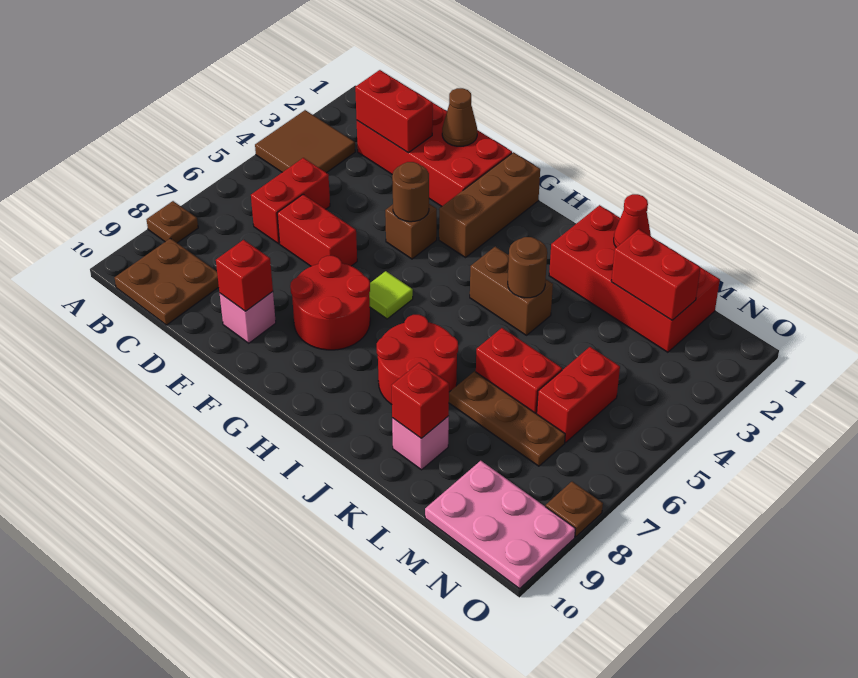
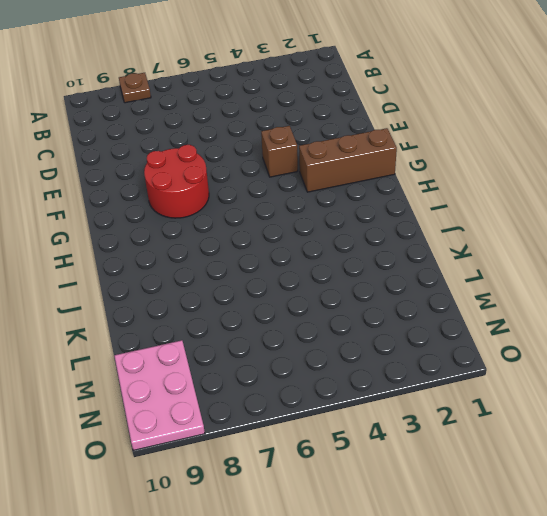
none -> brown 2x2 tile [255,110,355,173]
none -> brown 2x2 plate [115,238,219,325]
none -> red 2x4 brick [357,103,512,206]

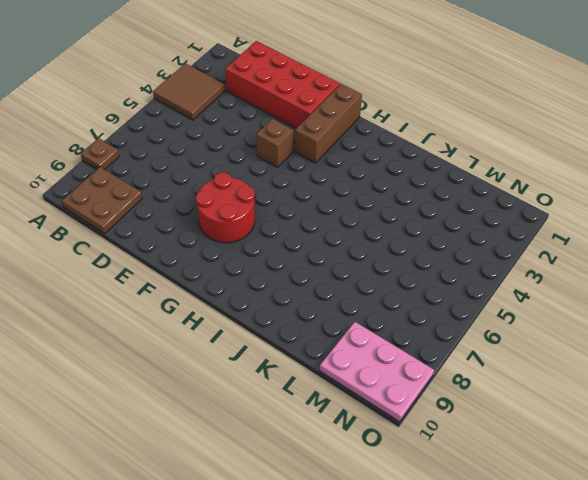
none -> red 1x2 brick [251,158,330,244]
none -> red 1x2 brick [277,194,357,266]
none -> pink 1x1 brick [220,292,276,343]

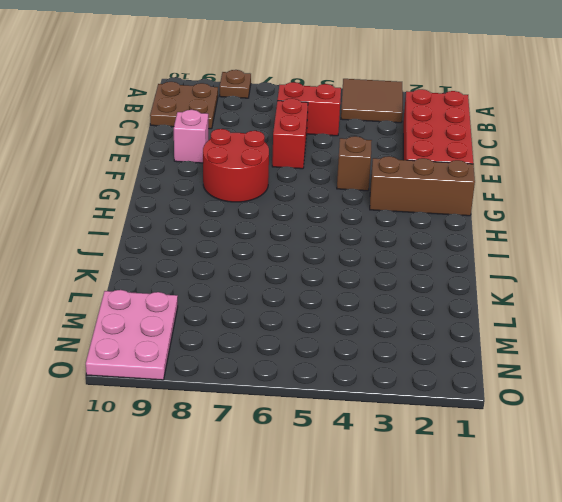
none -> lime 1x1 tile [369,271,413,319]
none -> brown 1x2 brick [470,247,553,335]
none -> red 2x2 round brick [377,315,458,404]

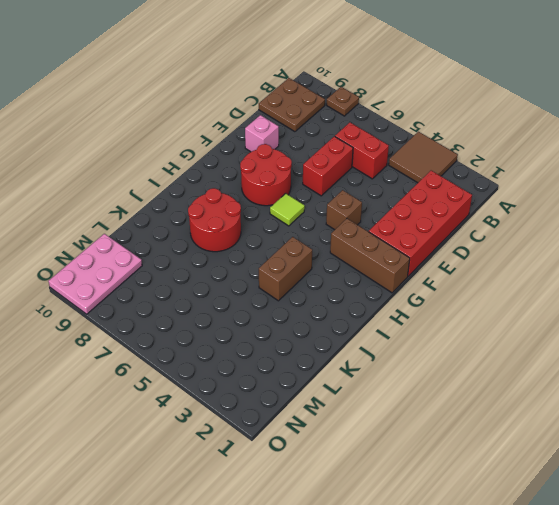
none -> red 2x4 brick [549,205,720,352]
none -> red 1x2 brick [476,328,562,414]
none -> brown 1x3 plate [449,371,565,466]

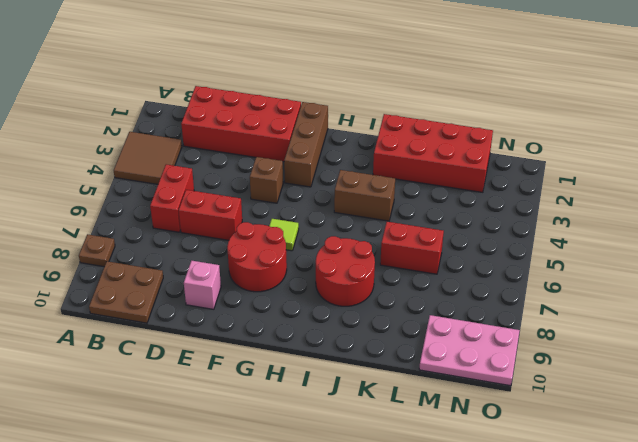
none -> brown 1x3 plate [449,371,565,466]
none -> pink 1x1 brick [392,416,449,470]
none -> red 1x2 brick [537,347,620,443]

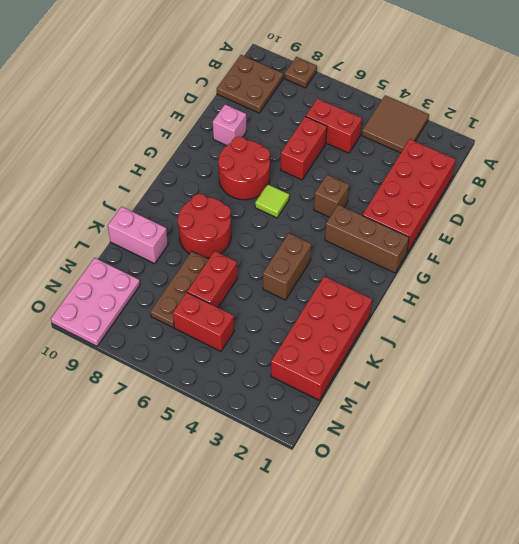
pink 1x2 brick [108,207,168,264] -> pink 1x1 brick [392,416,449,470]
none -> brown 1x1 plate [546,482,603,537]
none -> red 1x2 brick [355,70,433,153]
none -> brown 1x1 cone [442,88,477,146]

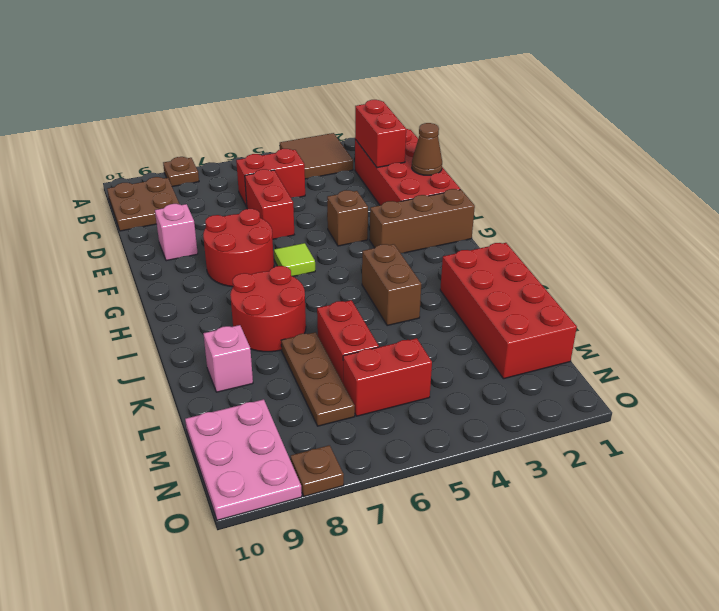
none -> red 1x1 brick [216,240,273,311]
none -> brown 1x1 round brick [392,162,429,222]
none -> brown 1x1 round brick [508,237,547,298]

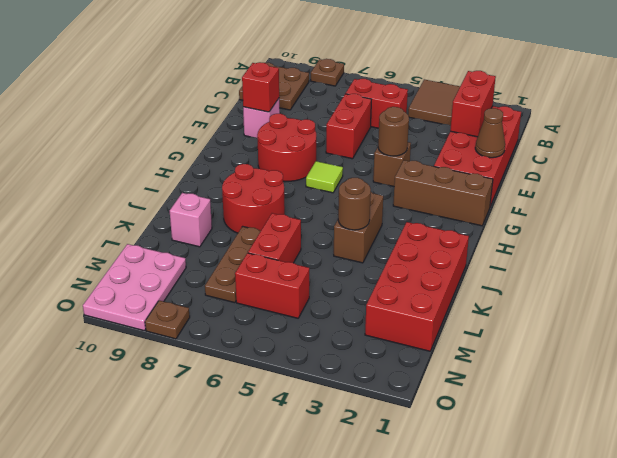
none -> red 1x1 cone [614,194,651,247]
none -> red 1x1 brick [391,363,449,438]
none -> red 1x2 brick [611,229,701,320]

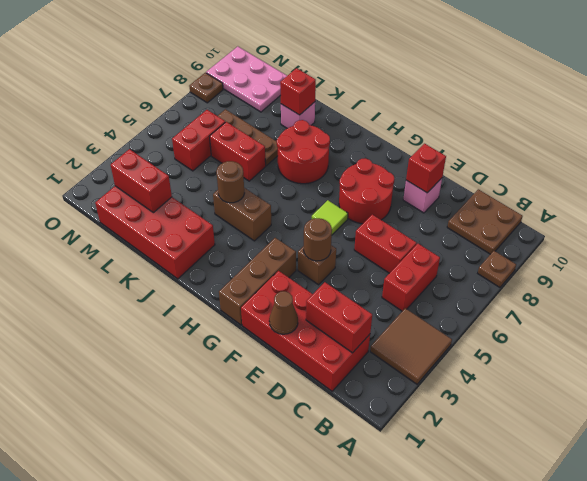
none -> red 1x1 cone [614,194,651,247]

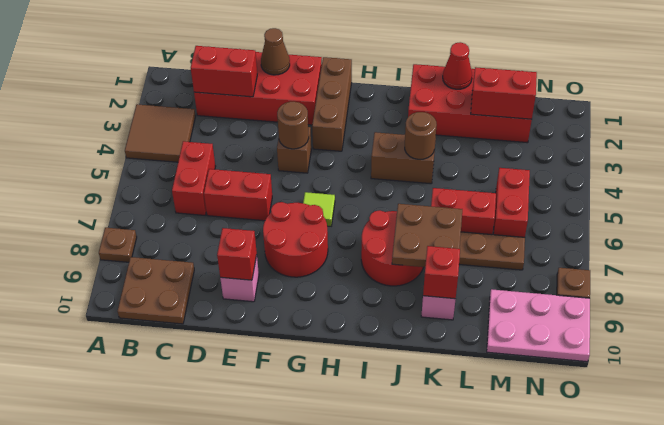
brown 2x2 plate [392,204,462,267] -> none

